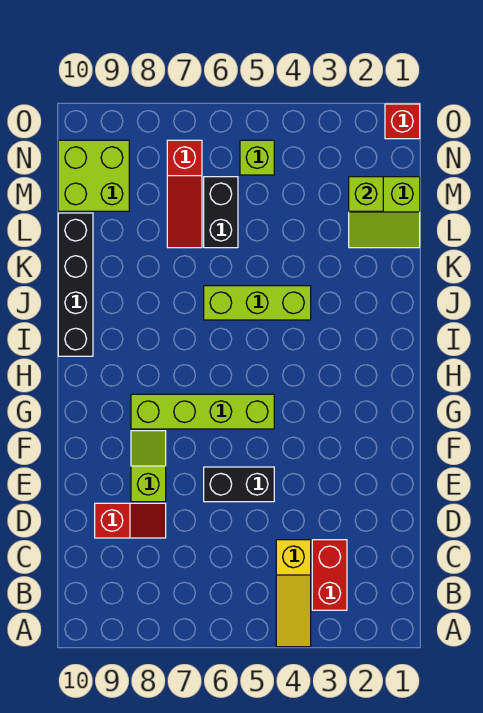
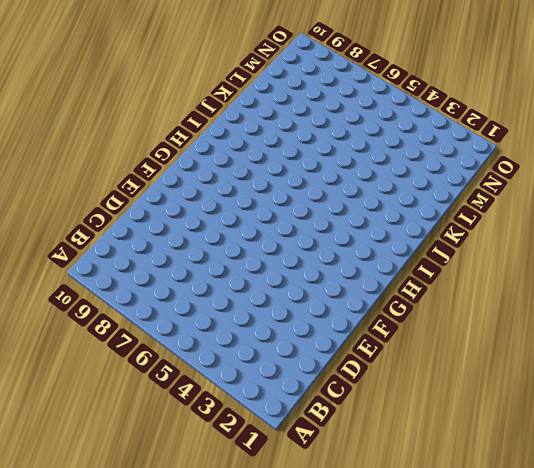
none -> yellow 1x3 slope [276,540,311,647]
none -> red 1x2 brick [312,540,347,610]
none -> red 1x2 slope [95,503,166,538]

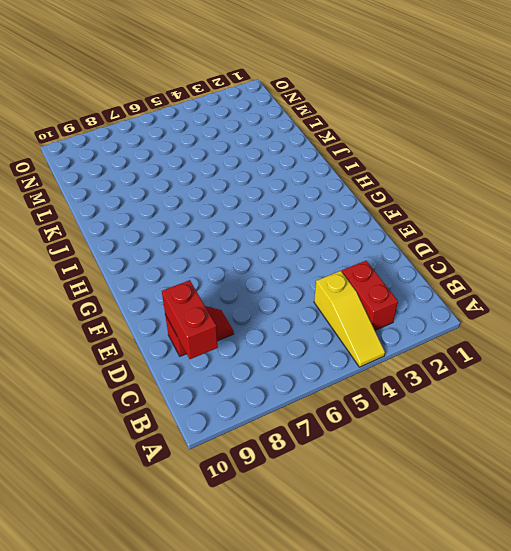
red 1x2 brick [162,280,218,359] -> none
none -> black 1x2 brick [204,467,274,502]
none -> lime 1x2 slope [131,431,166,502]
none -> lime 1x4 brick [131,394,274,429]

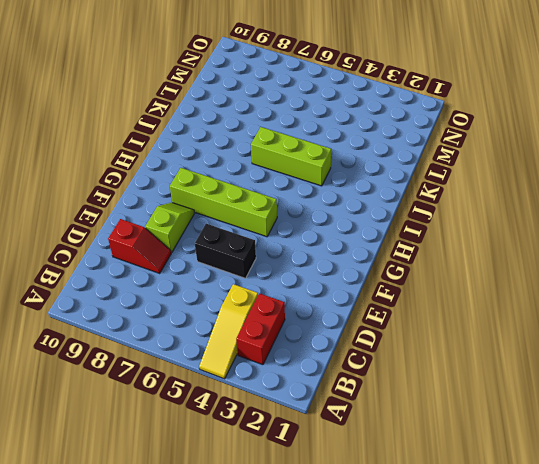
none -> black 1x4 brick [58,213,93,356]
none -> lime 2x2 slope [349,177,420,248]
none -> black 1x2 brick [204,177,238,248]

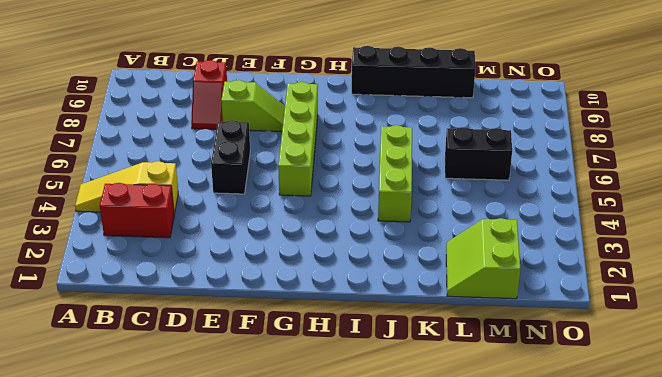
none -> red 1x3 slope [167,140,202,248]
none -> lime 2x2 brick [58,140,129,211]
none -> lime 1x1 brick [240,140,274,175]

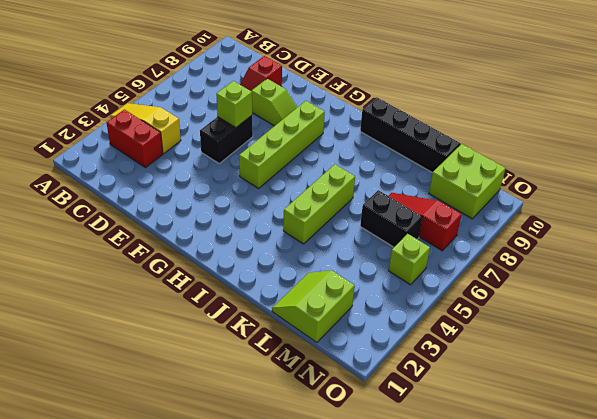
lime 1x1 brick [216,81,252,127] -> lime 1x1 brick moved to [349,177,383,211]
none -> red 1x1 brick [385,104,420,139]

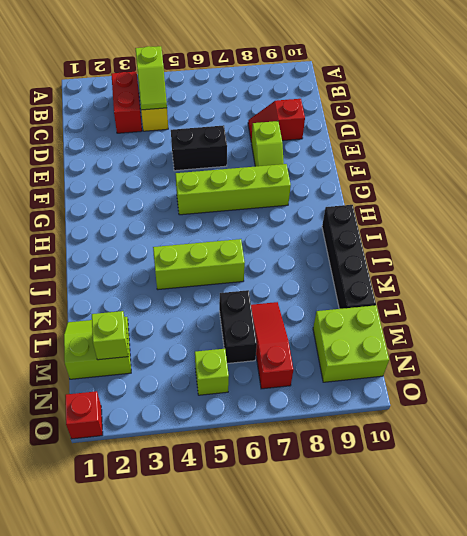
lime 1x2 slope [135,46,167,110] -> none

